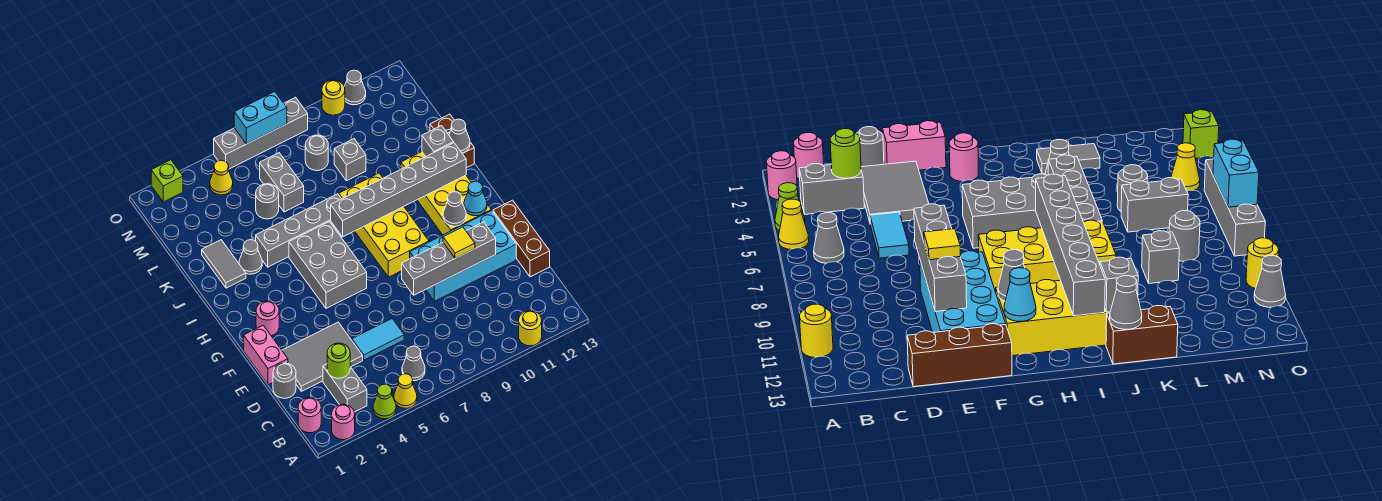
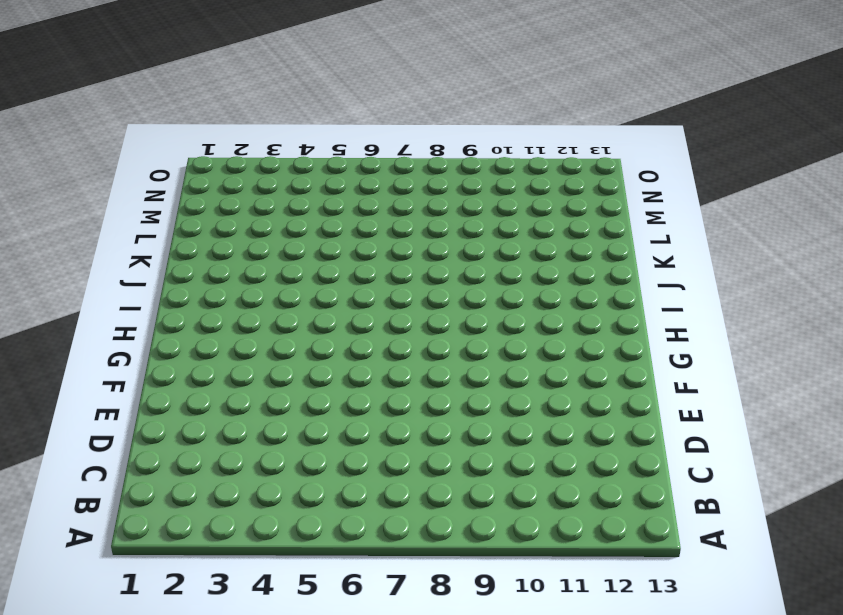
none -> pink 1x1 round brick [332,404,355,440]
none -> lime 1x1 cone [373,384,396,419]
none -> yellow 1x1 cone [394,374,417,408]
none -> yellow 1x1 round brick [519,311,542,346]

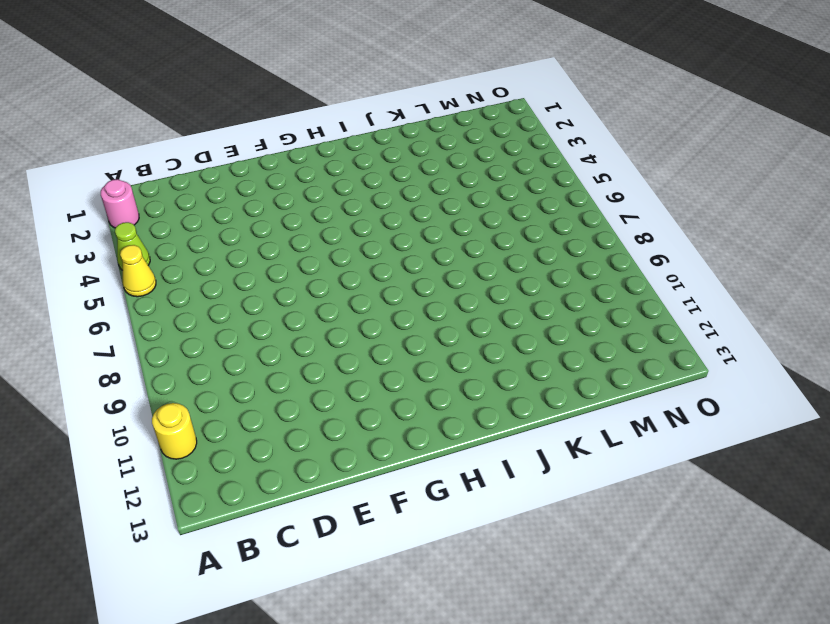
none -> pink 1x1 round brick [298,398,321,433]
none -> grey 1x2 brick [323,364,367,412]
none -> grey 1x1 cone [402,346,425,381]
none -> grey 1x1 round brick [273,363,296,398]

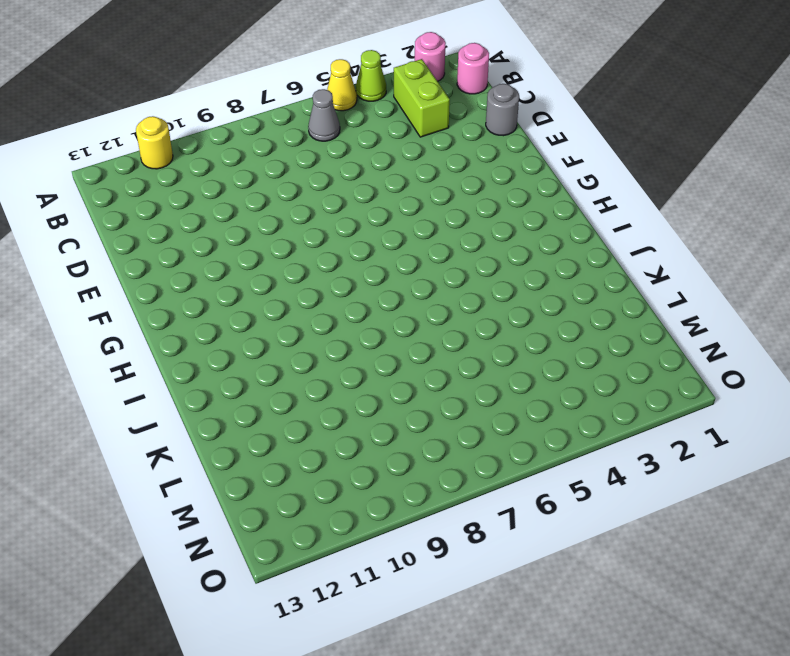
lime 1x2 brick [394,59,450,137] -> grey 1x2 brick [323,364,367,412]
none -> grey 2x3 tile [282,322,363,391]
none -> cyan 1x2 tile [352,319,404,360]
none -> brown 1x3 brick [493,200,550,277]
none -> pink 1x2 brick [244,325,288,385]

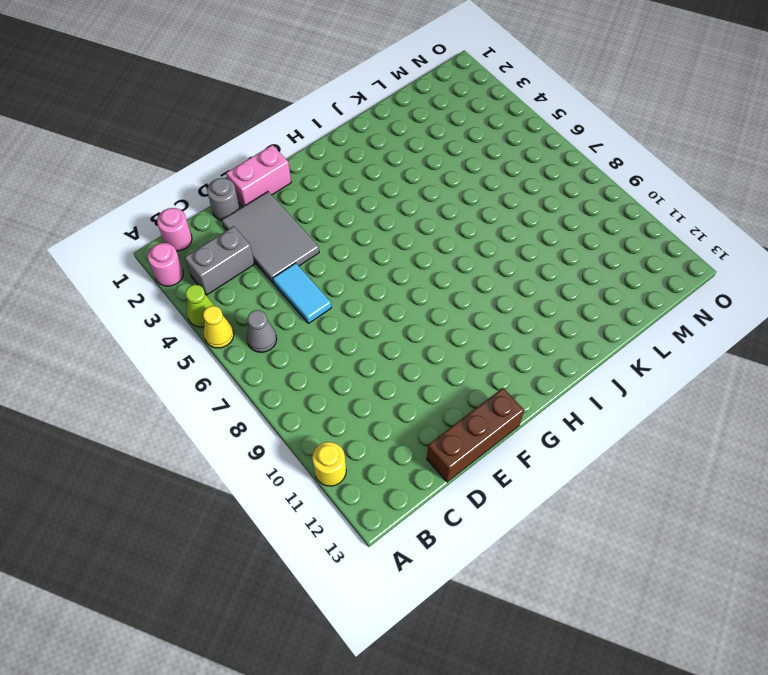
none -> cyan 2x4 brick [410,211,516,301]
none -> pink 1x1 round brick [256,301,279,336]
none -> grey 2x3 brick [289,222,367,308]
none -> yellow 2x4 brick [339,173,429,277]

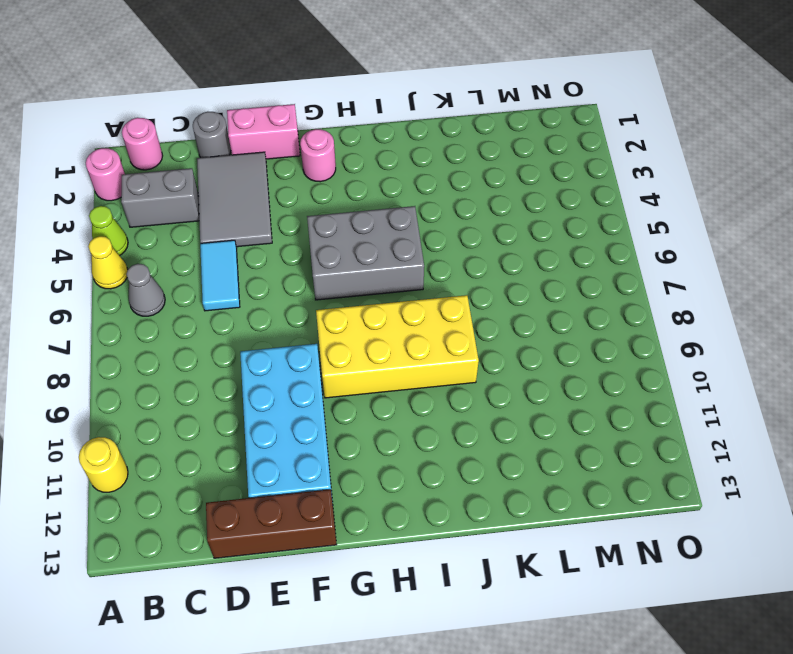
none -> yellow 2x4 brick [401,152,491,235]
none -> grey 1x2 tile [202,240,246,288]
none -> grey 1x1 cone [239,240,262,274]
none -> grey 1x4 brick [256,194,341,267]

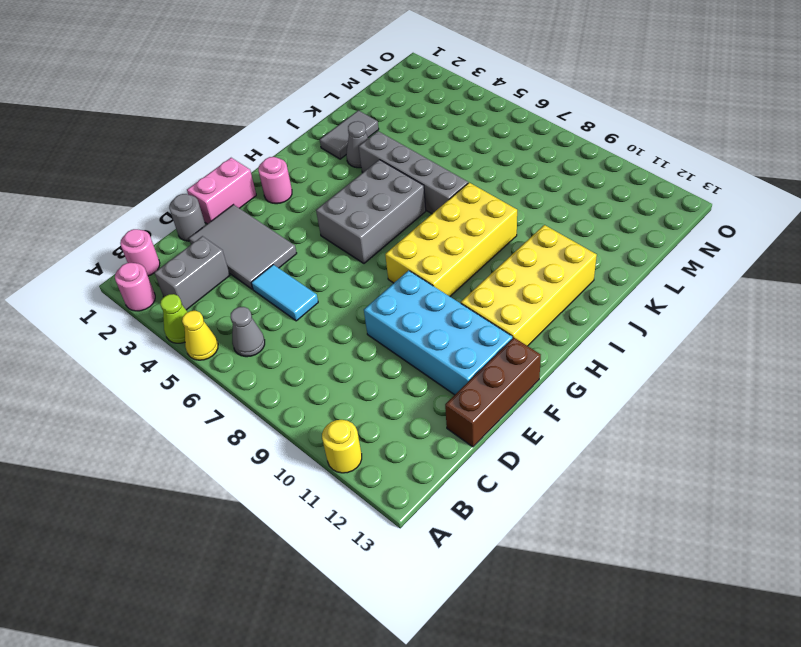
none -> brown 1x2 brick [430,114,474,168]
none -> grey 1x1 round brick [256,184,279,219]
none -> grey 1x2 brick [260,153,304,212]
none -> grey 1x1 brick [334,139,366,181]

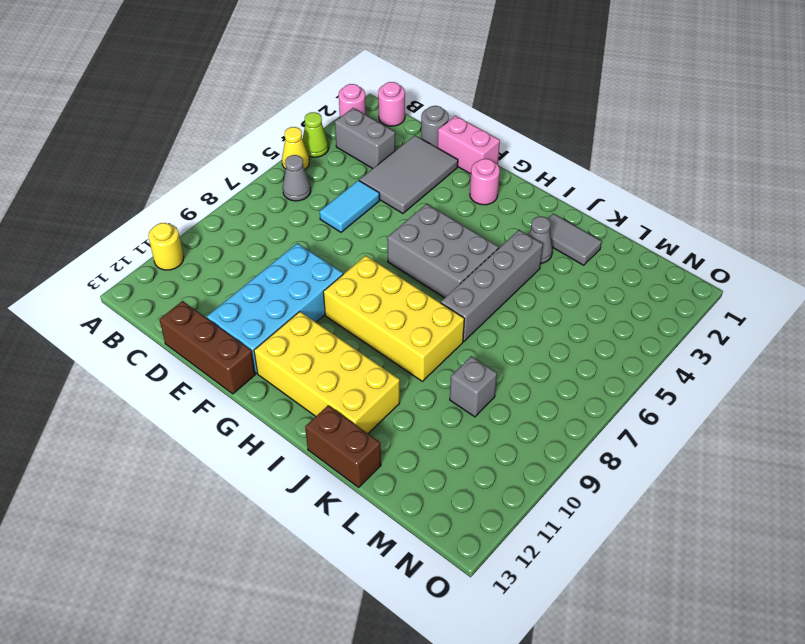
none -> grey 1x1 round brick [256,184,279,219]
none -> grey 1x2 brick [260,153,304,212]
none -> grey 1x1 round brick [305,135,328,170]
none -> yellow 1x1 cone [210,160,233,195]

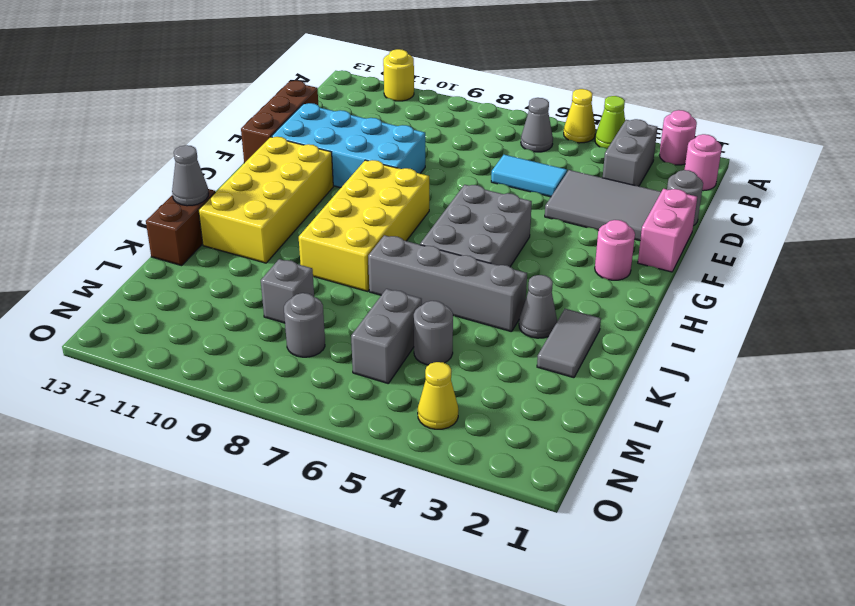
none -> lime 1x1 brick [151,160,183,202]
none -> grey 1x4 brick [214,97,308,169]
none -> yellow 1x1 round brick [322,80,345,115]
none -> grey 1x1 cone [344,70,366,105]

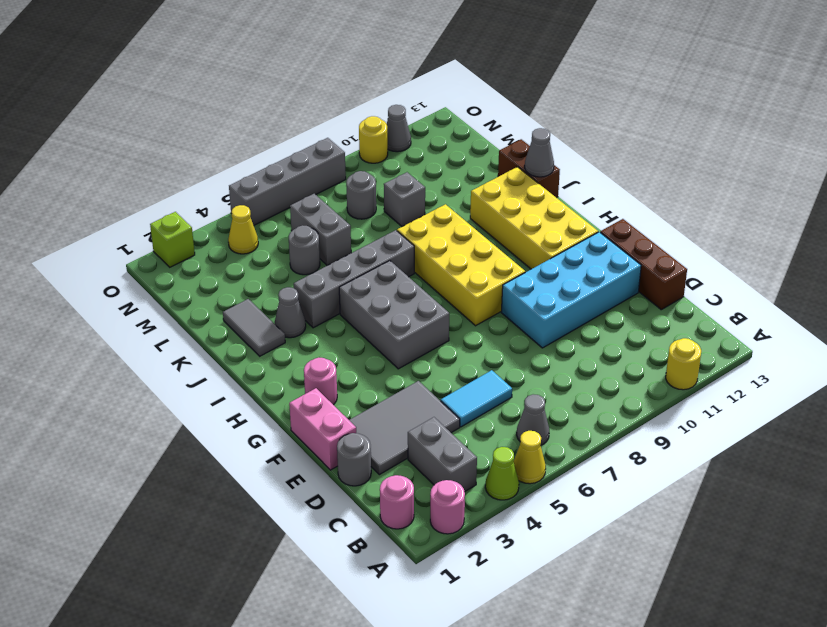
none -> lime 1x1 round brick [327,343,350,378]
none -> grey 1x4 brick [402,222,496,295]
none -> grey 1x1 cone [443,192,466,226]
none -> cyan 1x1 cone [464,181,487,216]

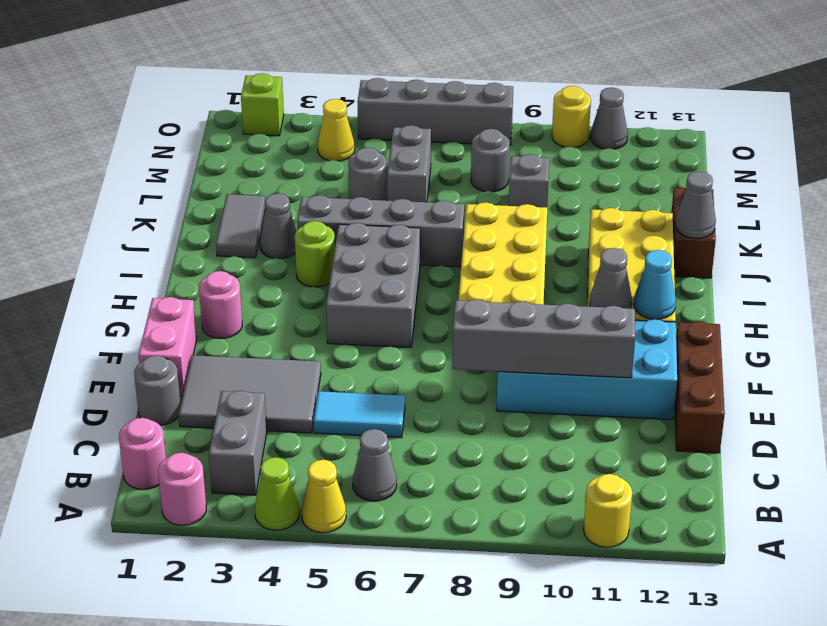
lime 1x1 round brick [295,221,335,287] -> lime 1x1 round brick moved to [327,343,350,378]
none -> grey 1x6 brick [331,143,466,237]
none -> grey 1x1 brick [422,126,454,156]
none -> cyan 1x2 brick [234,92,287,144]
none -> yellow 1x1 tile [443,227,475,258]

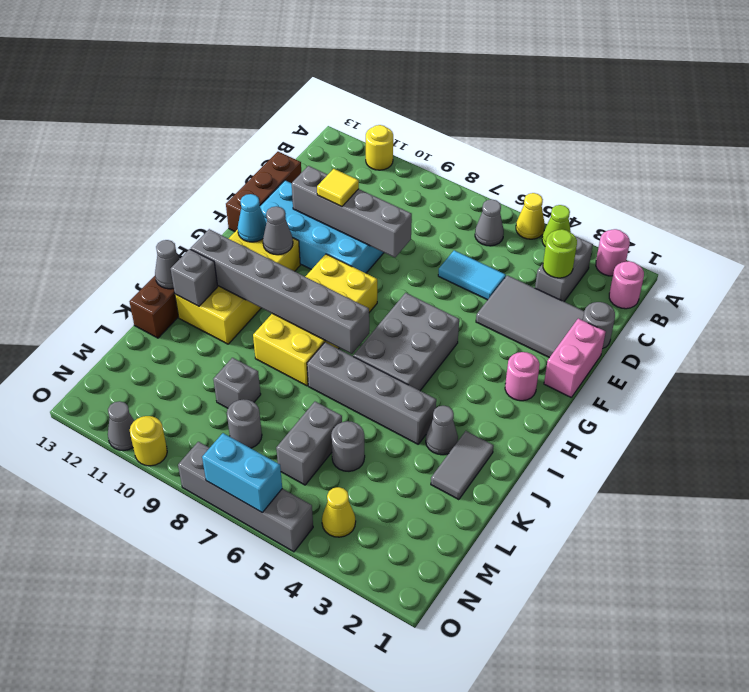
none -> lime 1x1 brick [151,160,183,202]

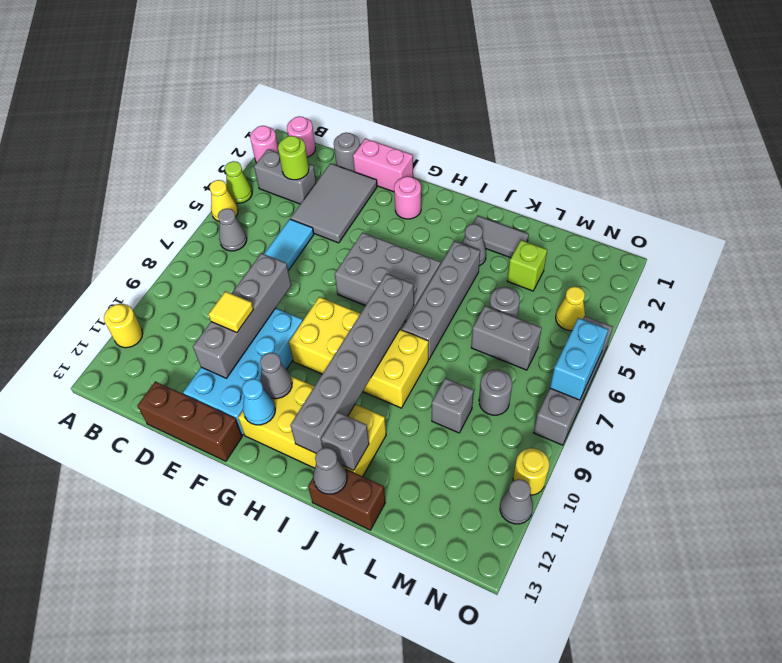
lime 1x1 brick [507,240,547,291] -> lime 1x1 brick moved to [151,160,183,202]

